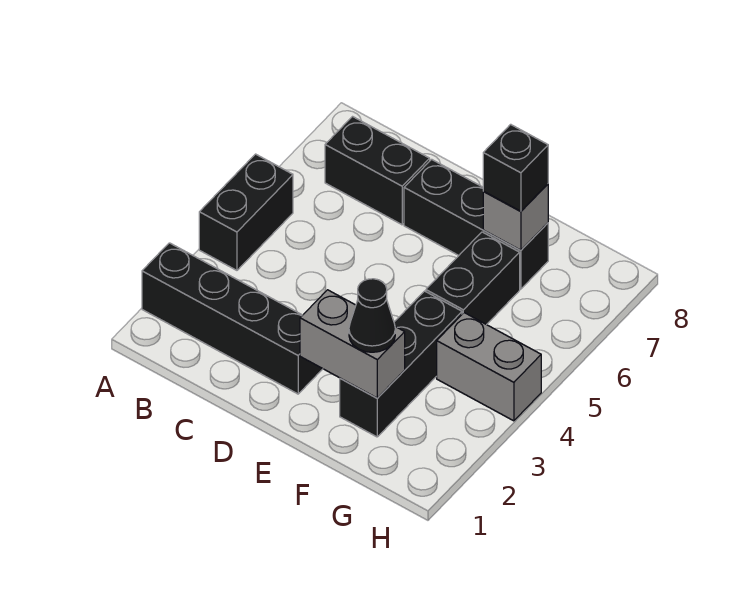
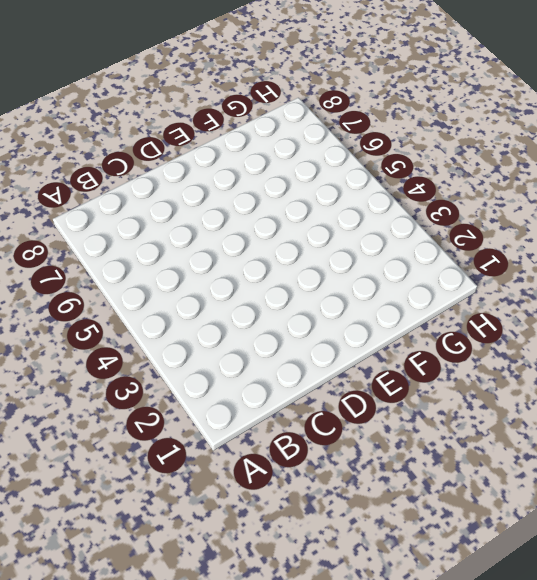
none -> black 1x4 brick [142,243,322,394]
none -> black 1x2 brick [199,154,293,270]

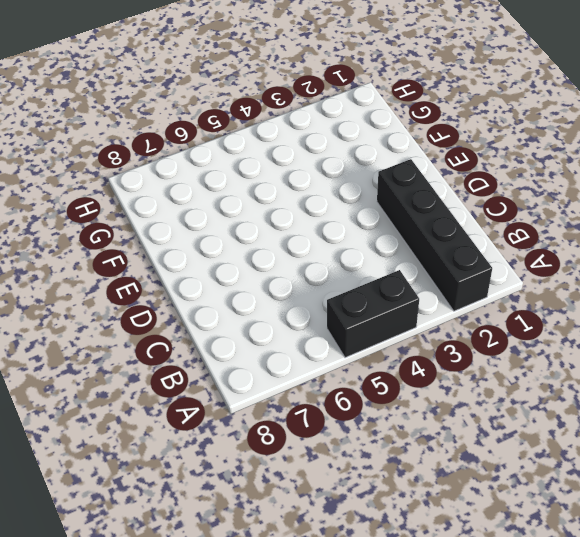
none -> black 1x2 brick [325,117,430,225]
none -> black 1x3 brick [404,159,548,289]

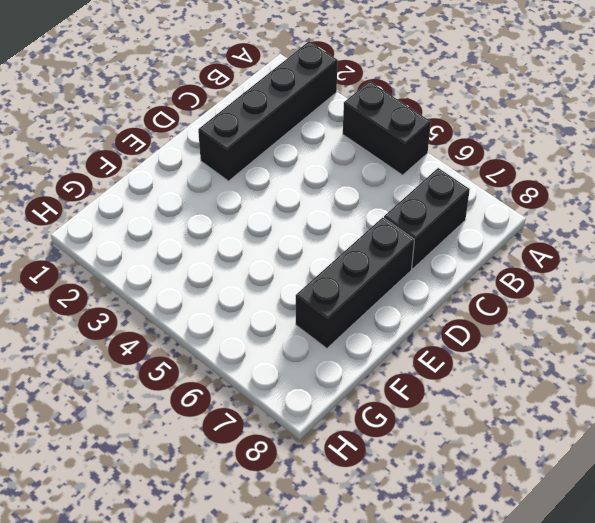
none -> black 1x3 brick [340,291,462,437]
none -> black 1x2 brick [426,232,520,325]

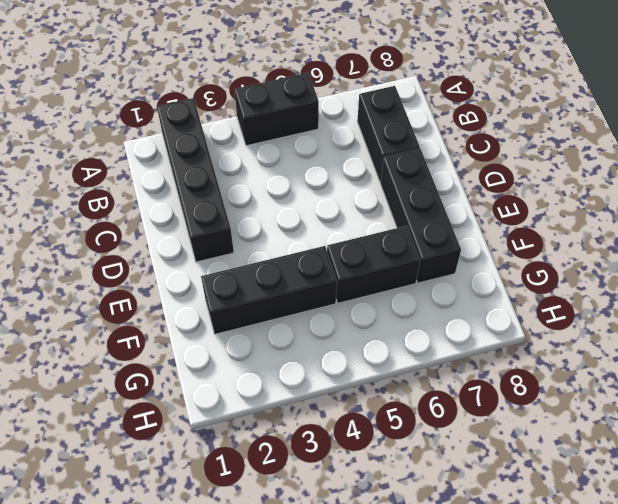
none -> grey 1x2 brick [437,313,541,421]
none -> grey 1x2 brick [300,290,405,398]

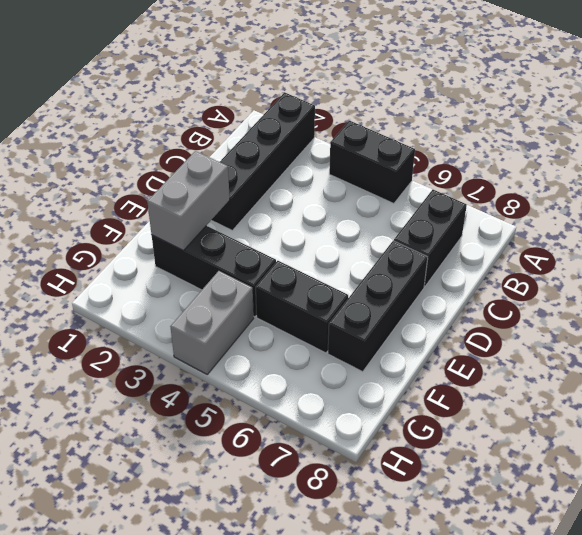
none -> grey 1x1 brick [483,184,548,250]
none -> black 1x1 cone [349,279,395,352]

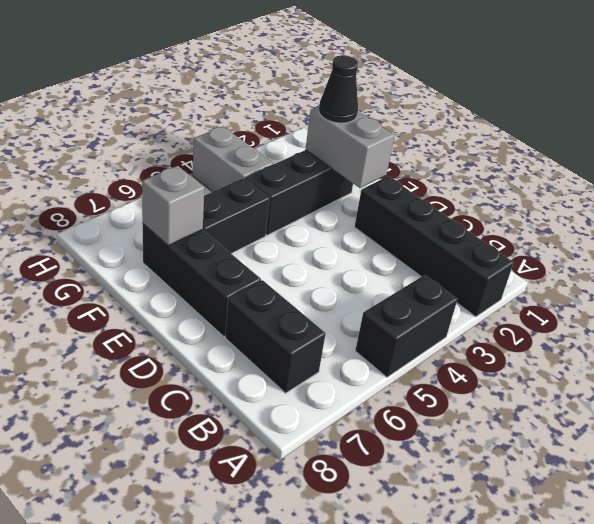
none -> black 1x1 brick [483,124,548,211]

